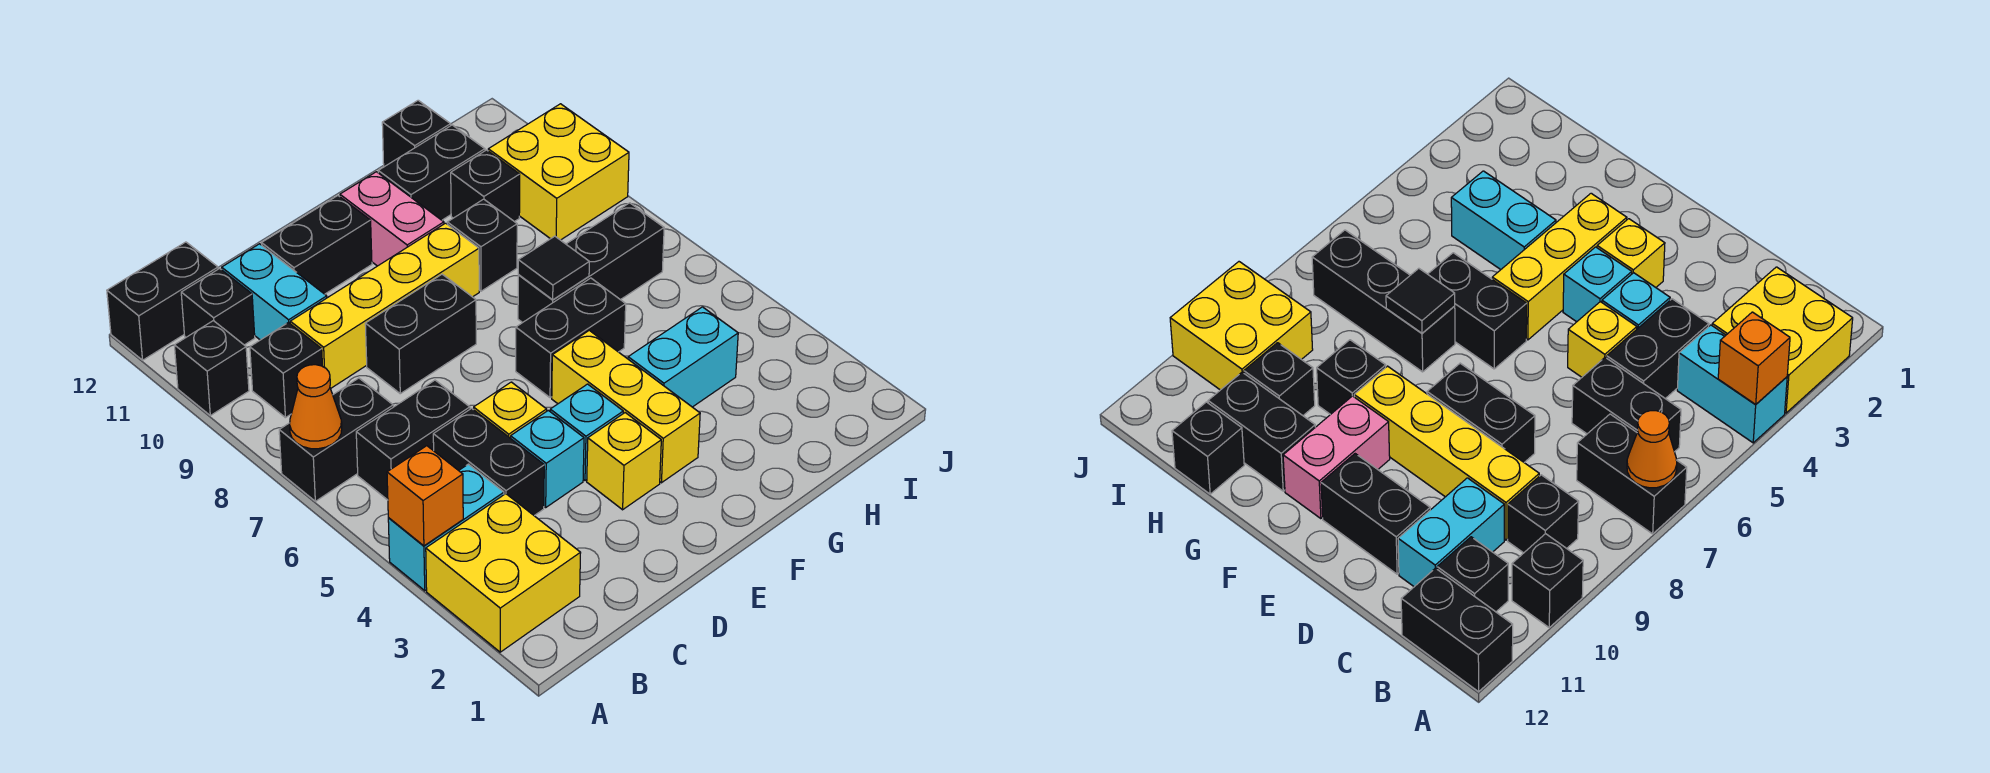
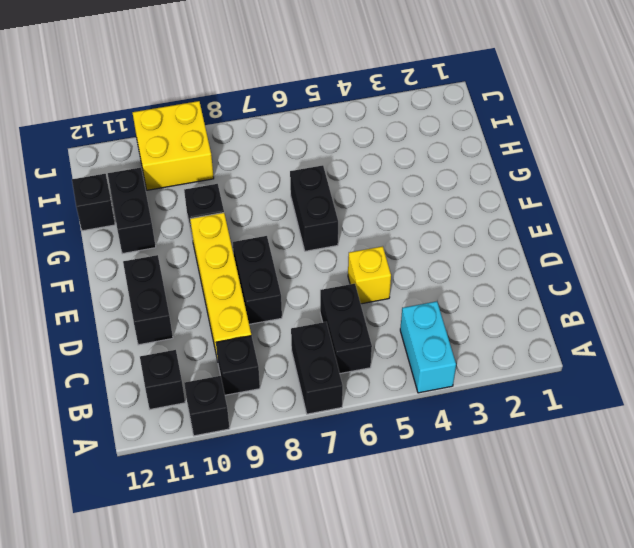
none -> yellow 2x2 brick [426,494,580,652]
none -> black 1x2 brick [107,242,218,360]
none -> black 1x2 brick [433,408,544,516]
none -> cyan 1x2 brick [222,244,327,340]

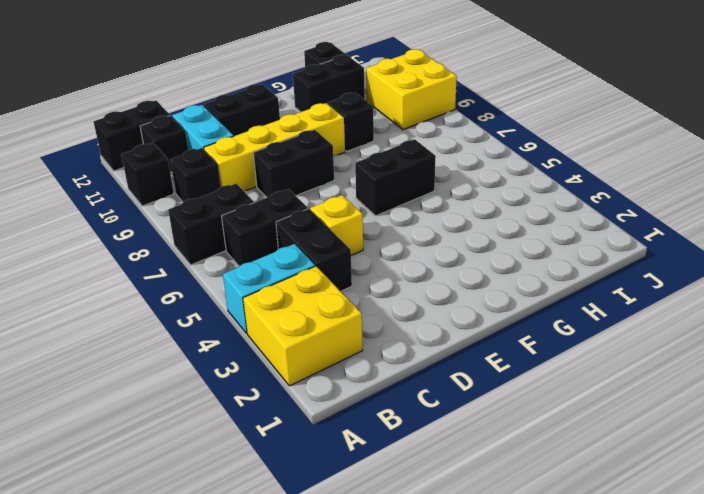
none -> cyan 1x1 brick [511,410,584,507]
none -> yellow 1x1 brick [587,413,661,510]
none -> cyan 1x1 brick [550,384,623,481]
none -> yellow 1x3 brick [552,330,700,483]

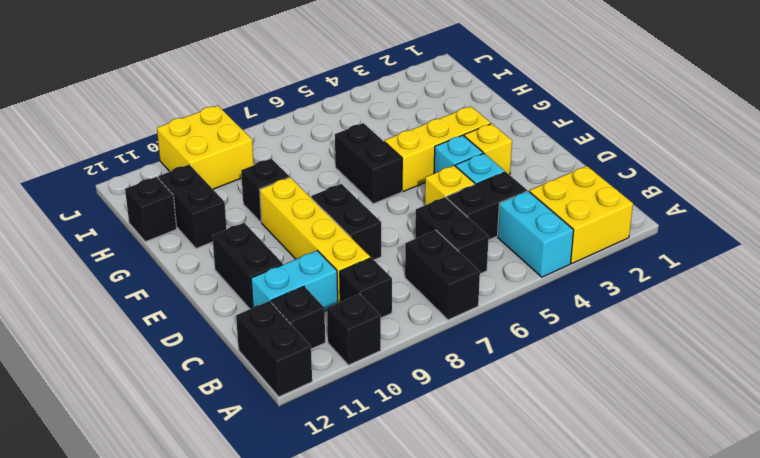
none -> pink 1x2 brick [340,172,444,266]
none -> cyan 1x2 brick [628,307,738,407]
none -> black 1x3 brick [518,203,664,323]
none -> black 1x1 brick [451,150,520,222]

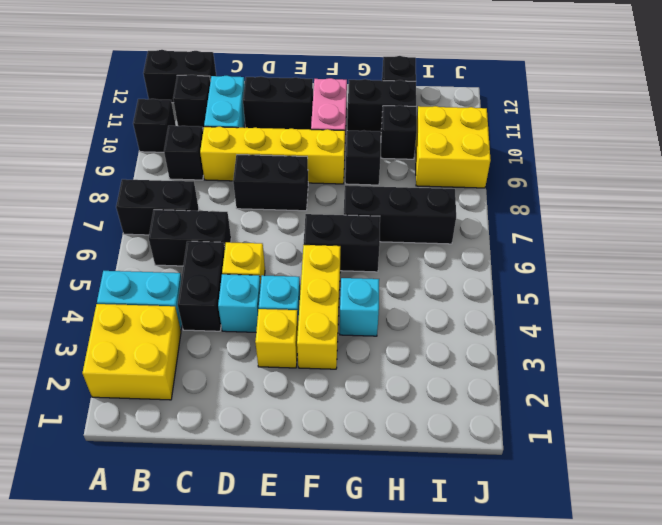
cyan 1x1 brick [340,278,379,336] -> cyan 1x2 brick [628,307,738,407]
none -> orange 1x1 brick [387,446,463,546]
none -> orange 1x1 cone [290,365,342,449]
none -> black 1x1 tile [518,236,589,300]

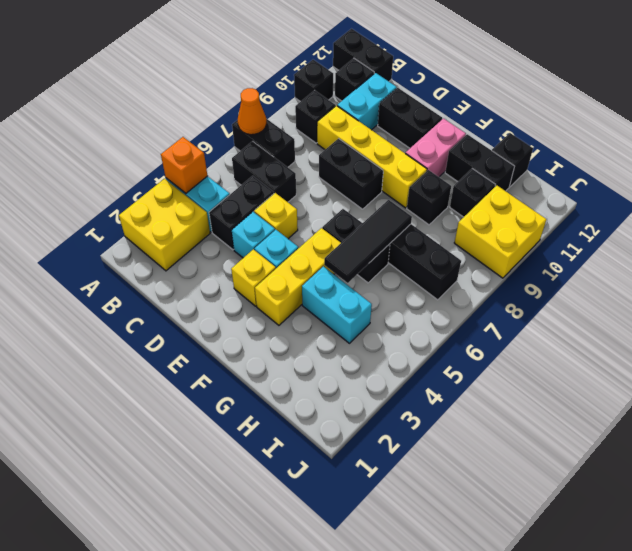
black 1x3 tile [324,200,412,283] -> black 1x1 tile [518,236,589,300]

